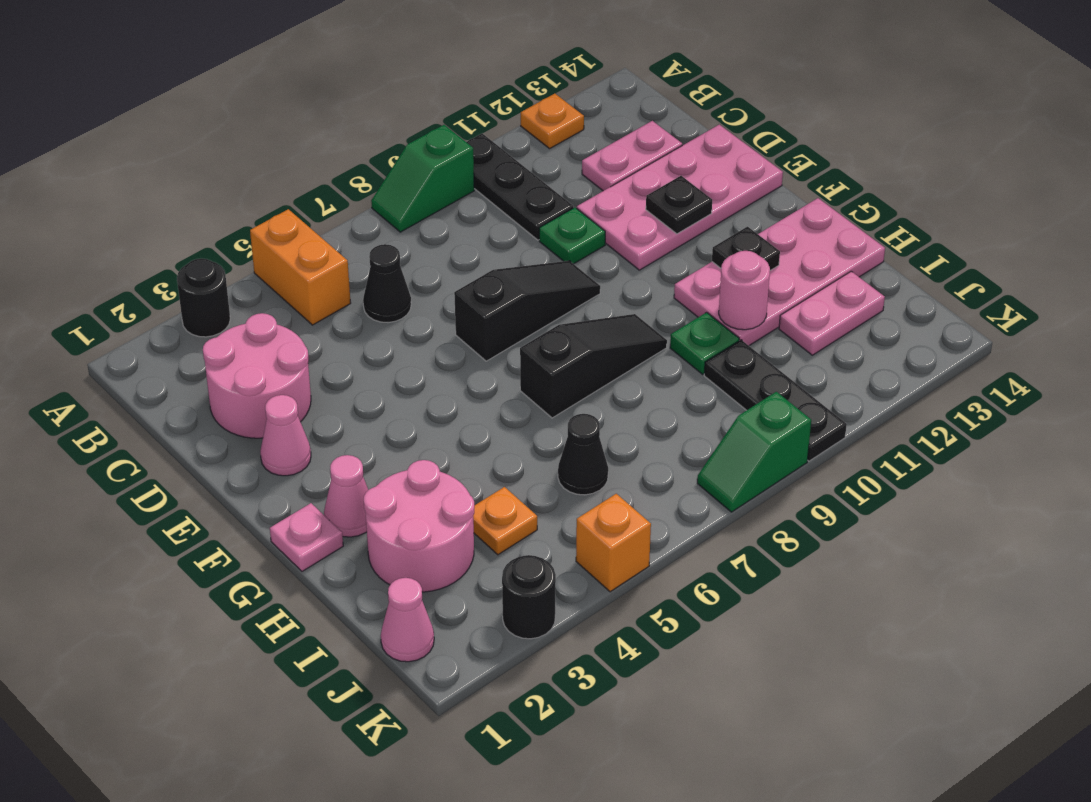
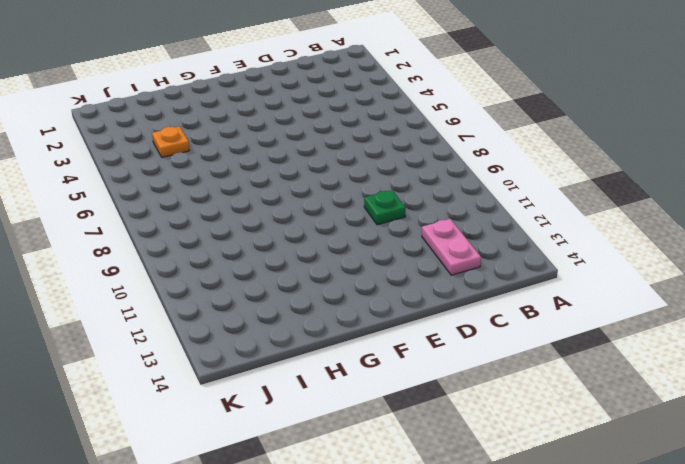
none -> black 1x1 round brick [177,259,230,337]
none -> orange 1x2 brick [250,209,351,325]
none -> green 1x2 slope [371,125,474,232]

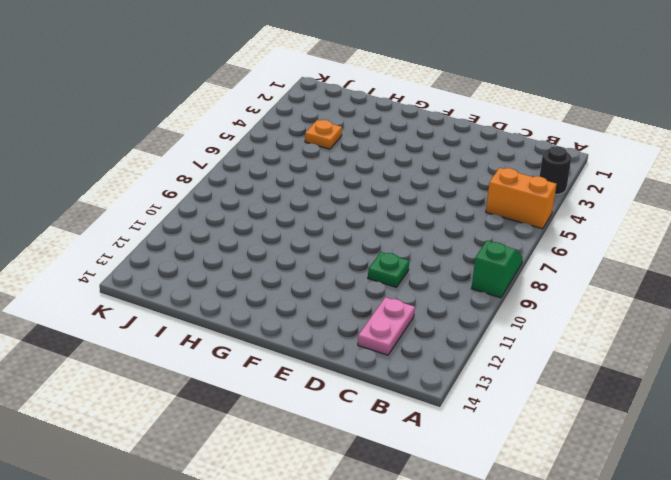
none -> black 1x3 plate [467,133,573,240]
none -> orange 1x1 plate [521,94,584,149]
none -> pink 2x2 round brick [203,313,311,438]

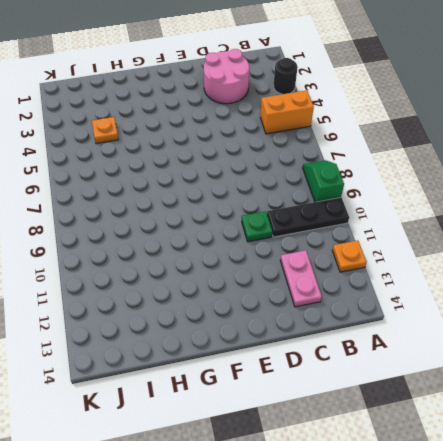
none -> black 1x1 cone [363,244,411,323]
none -> pink 2x4 plate [577,125,783,270]
none -> pink 1x1 cone [260,395,311,476]

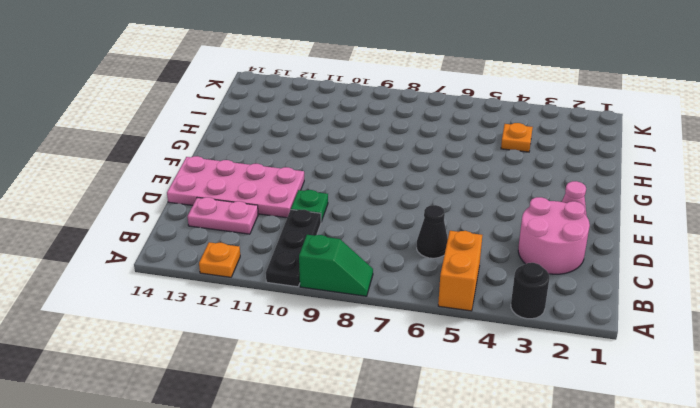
none -> black 1x3 slope [454,261,600,361]
none -> pink 1x1 plate [270,503,343,571]
none -> pink 1x1 cone [324,455,368,537]

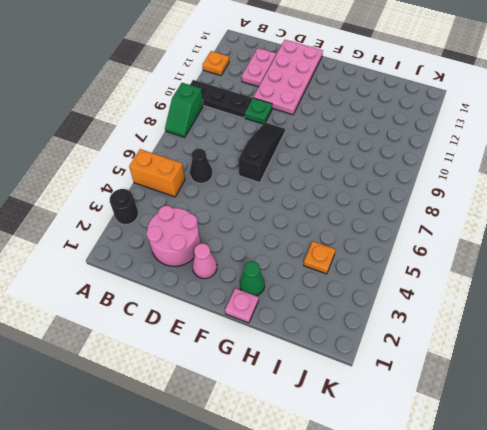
green 1x1 cone [240,261,265,296] -> pink 1x1 cone [324,455,368,537]
none -> black 1x3 slope [520,314,667,418]
none -> pink 2x4 plate [674,198,885,346]
none -> pink 2x2 round brick [364,460,474,592]

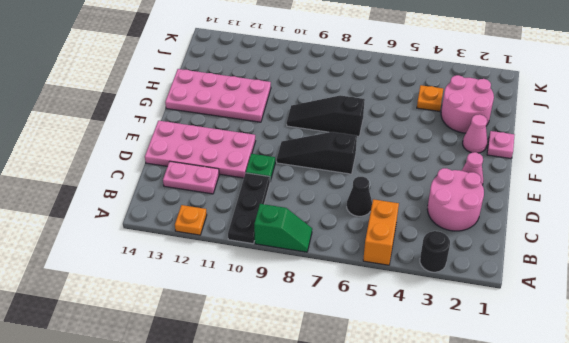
none -> green 1x1 plate [670,312,739,374]
none -> black 1x1 cone [558,414,608,495]
none -> black 1x3 plate [704,340,847,461]

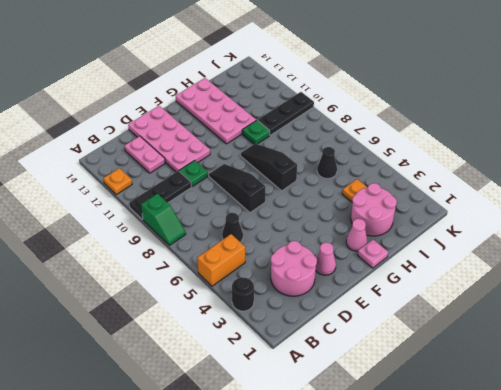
none -> pink 1x2 plate [779,271,885,355]
none -> pink 1x1 cone [381,578,434,662]
none -> black 1x1 round brick [502,555,556,639]

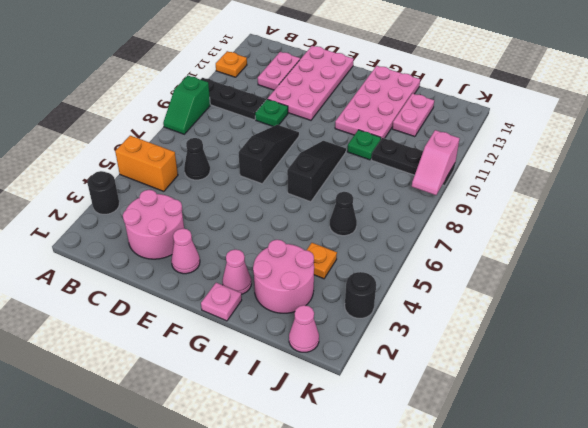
pink 1x2 slope [412,130,460,195] -> none
none -> orange 1x1 brick [576,494,651,592]
none -> green 1x2 slope [697,392,811,512]
none -> black 1x1 plate [646,176,712,234]

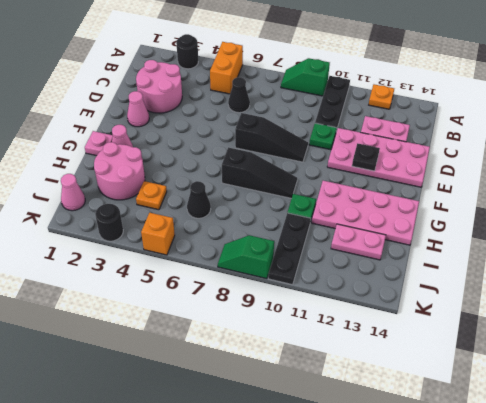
none -> black 1x1 plate [712,227,780,270]
none -> pink 1x1 round brick [719,251,770,330]

